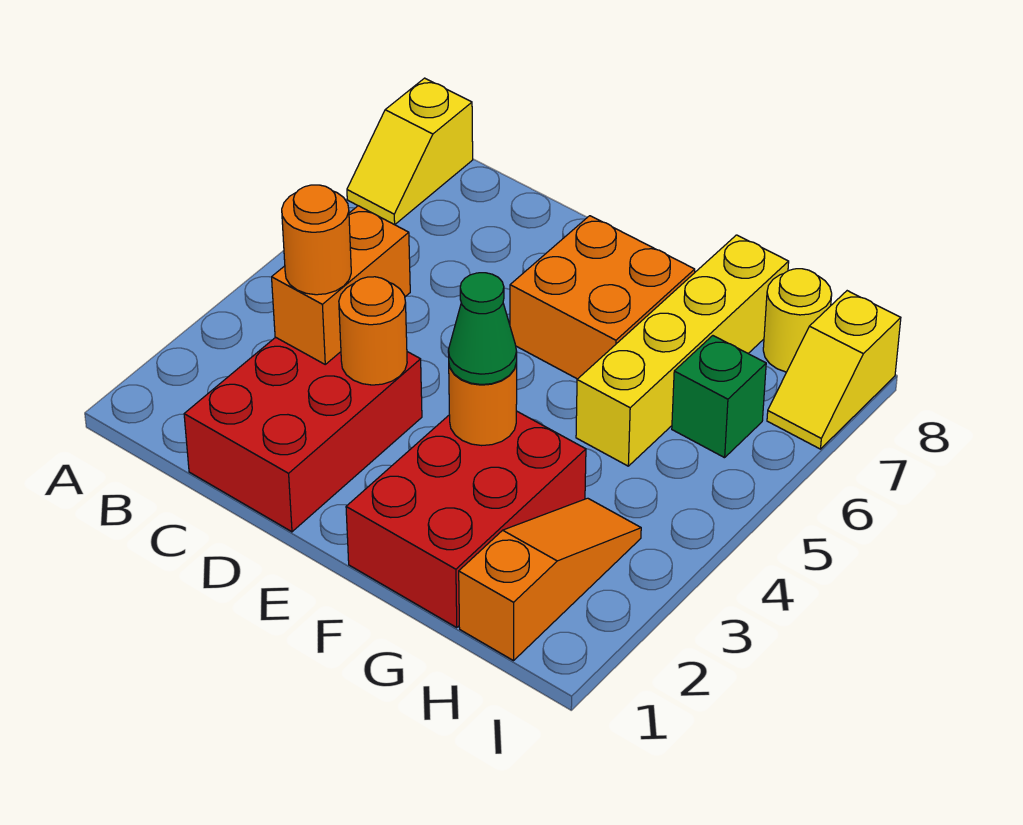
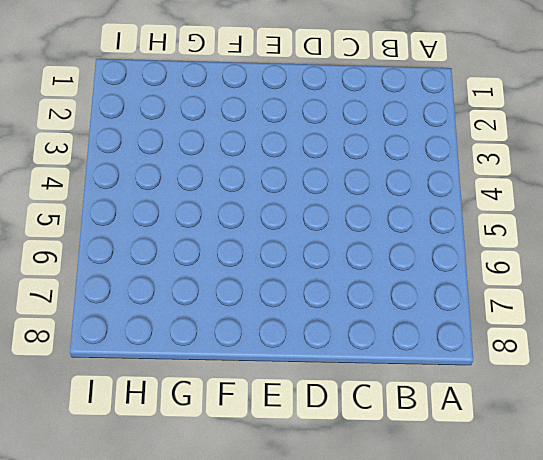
none -> yellow 1x2 slope [347,78,473,225]
none -> red 2x3 brick [184,337,422,532]
none -> orange 2x2 brick [510,216,695,379]

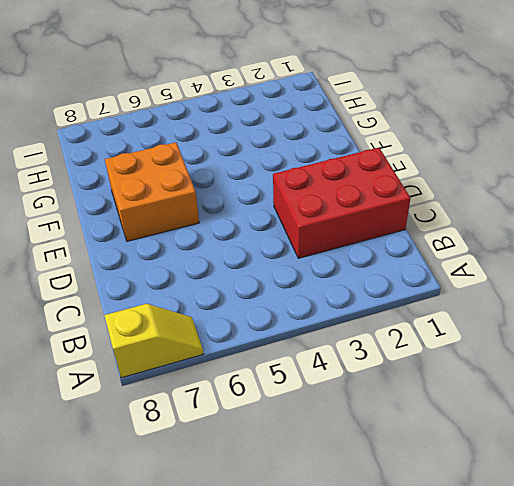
none -> red 2x3 brick [346,411,586,627]
none -> yellow 1x4 brick [576,235,789,466]
none -> orange 1x3 slope [459,498,641,661]

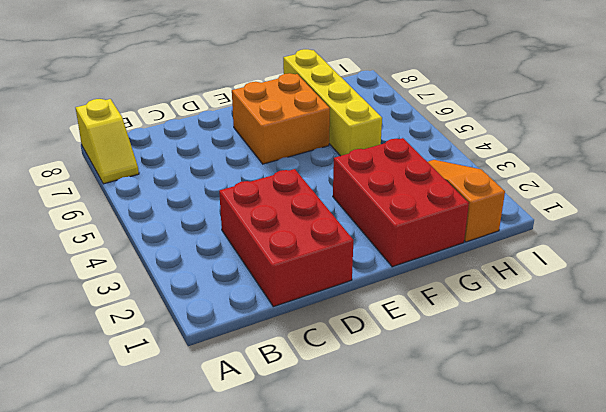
none -> green 1x1 brick [672,336,766,458]
none -> yellow 1x1 round brick [763,269,832,372]
none -> yellow 1x2 slope [767,291,901,449]

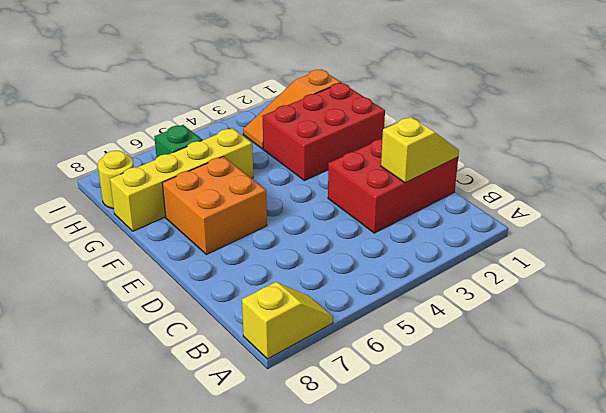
yellow 1x2 slope [381,117,459,183] -> yellow 1x2 slope moved to [767,291,901,449]
none -> orange 1x2 brick [272,206,410,364]
none -> orange 1x1 round brick [339,277,407,385]
none -> orange 1x1 round brick [449,363,517,446]

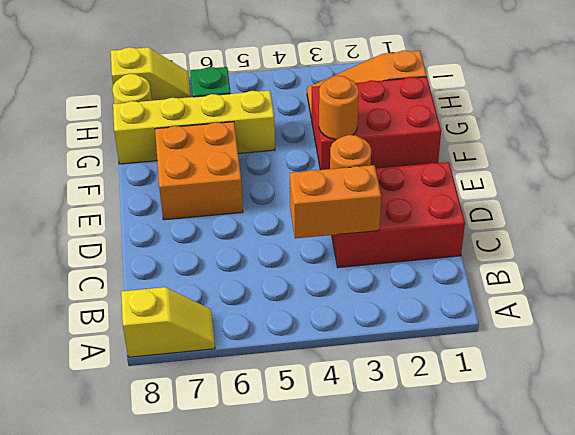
none -> orange 1x1 round brick [282,185,351,295]
none -> green 1x1 cone [448,273,517,385]

